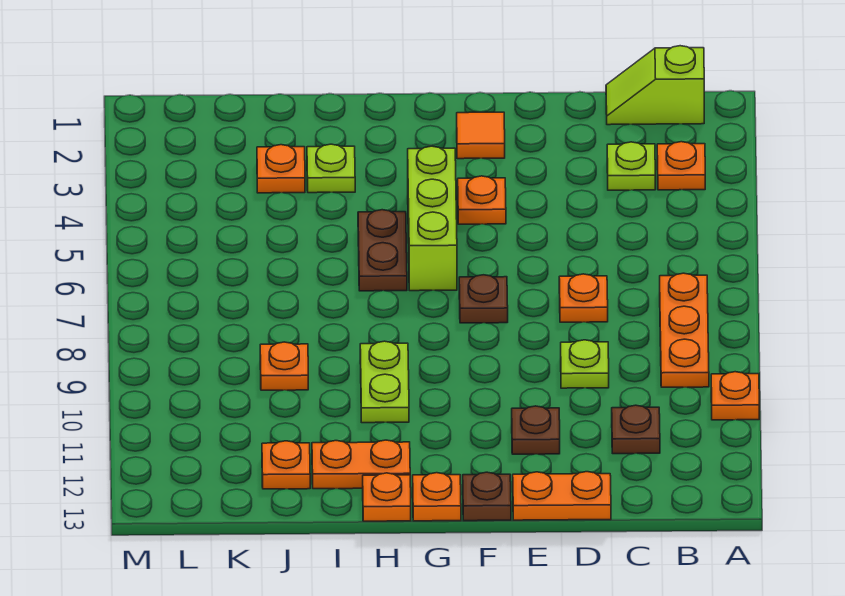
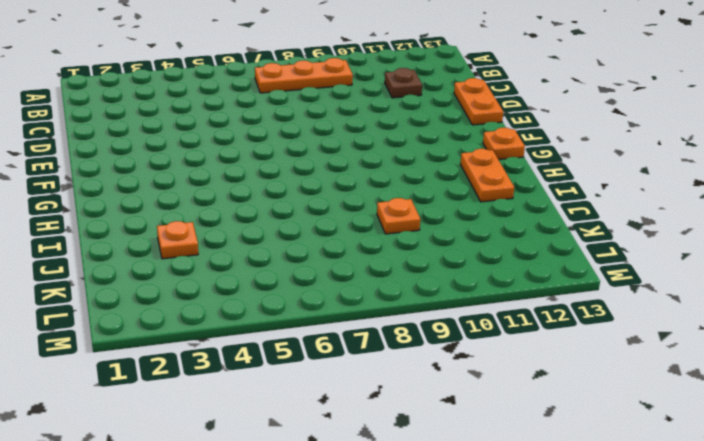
none -> orange 1x1 plate [711,372,759,420]
none -> lime 1x2 slope [606,46,704,125]
none -> orange 1x1 plate [657,142,705,190]

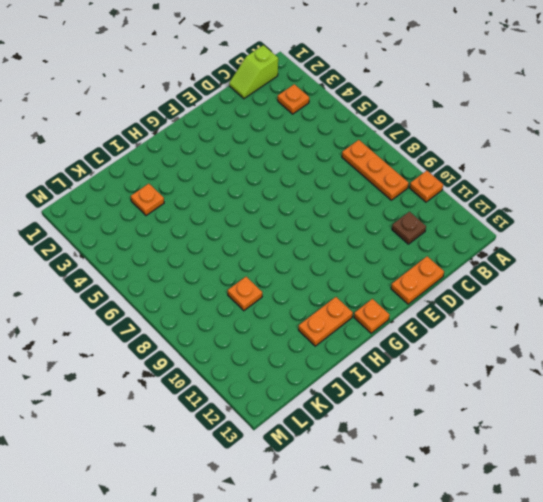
none -> lime 1x1 plate [607,142,655,190]
none -> orange 1x1 plate [559,274,608,322]
none -> lime 1x1 plate [561,340,609,388]

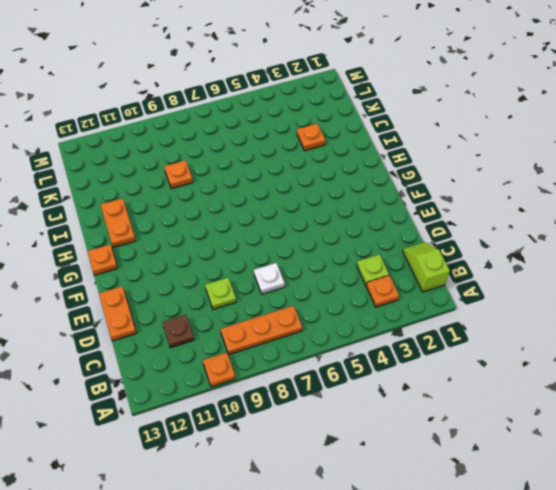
white 1x1 plate [254,263,285,294] -> orange 1x1 plate [559,274,608,322]
none -> brown 1x1 plate [512,406,560,454]
none -> orange 1x1 tile [457,112,505,159]
none -> orange 1x1 plate [458,176,506,224]

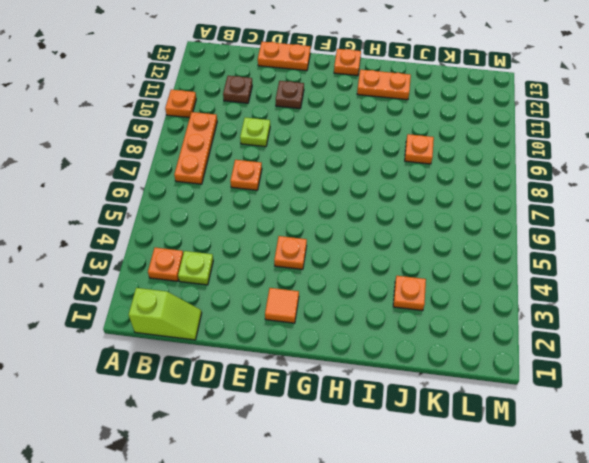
none -> brown 1x1 plate [459,275,508,323]
none -> brown 1x1 plate [463,472,511,521]
none -> lime 1x3 brick [408,146,457,291]

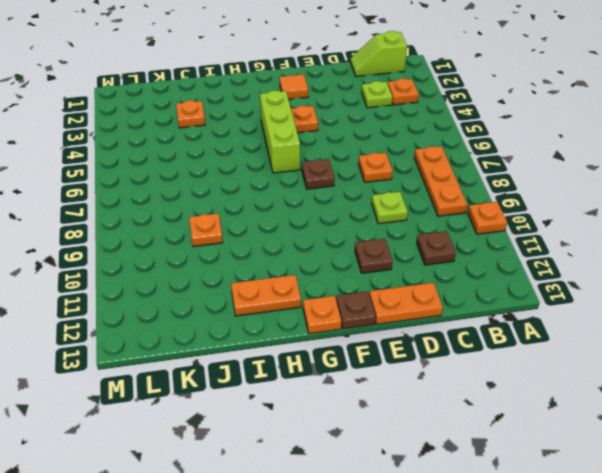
none -> brown 1x2 plate [358,210,407,291]
none -> lime 1x2 plate [360,341,409,423]
none -> orange 1x1 plate [363,473,411,521]

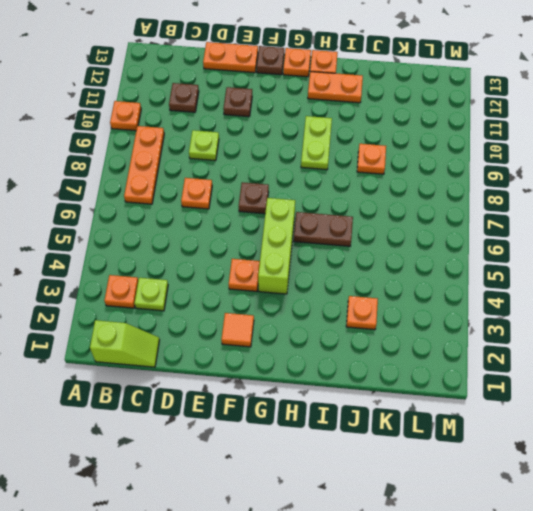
brown 1x2 plate [294,212,353,246] -> brown 1x2 plate turned to [358,210,407,291]
none -> lime 1x1 plate [307,144,355,193]
none -> orange 1x1 plate [262,441,310,489]

